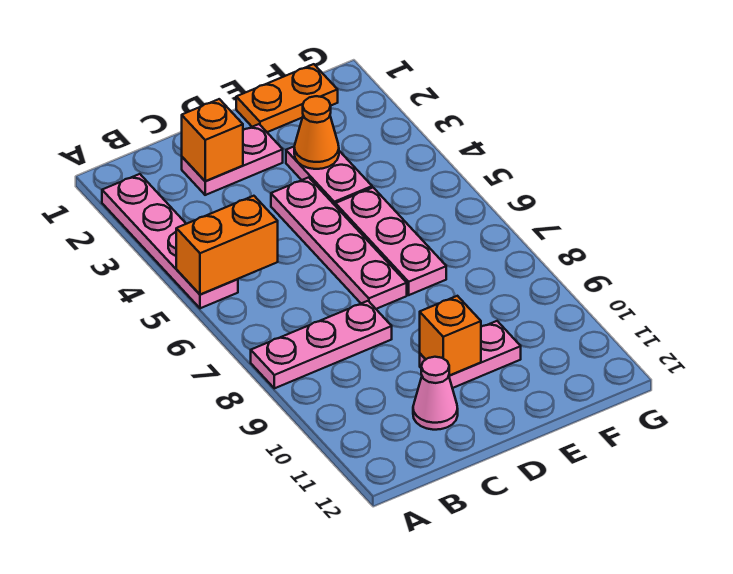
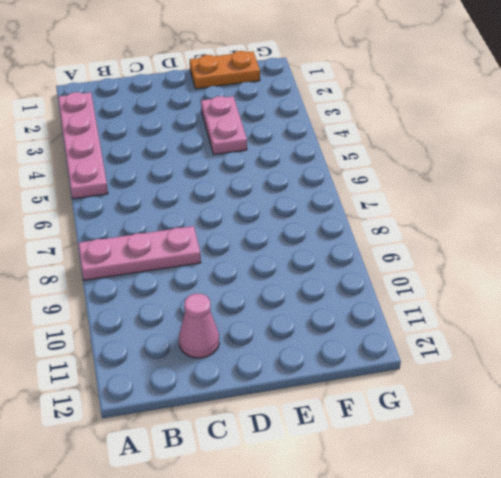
none -> pink 1x2 plate [182,124,283,195]
none -> pink 1x4 plate [271,177,407,309]
none -> pink 1x2 plate [420,321,521,388]

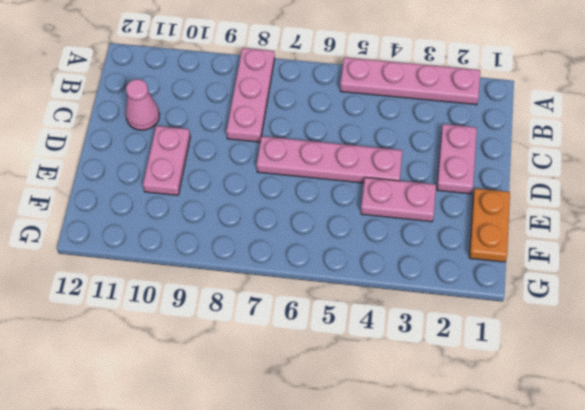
none -> pink 1x3 plate [335,188,446,295]
none -> orange 1x2 brick [176,196,278,294]
none -> orange 1x1 brick [182,99,243,181]

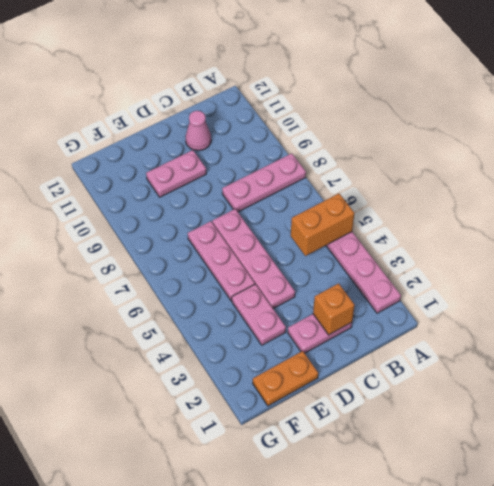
none -> orange 1x1 brick [420,296,481,376]
none -> orange 1x1 cone [294,96,339,169]

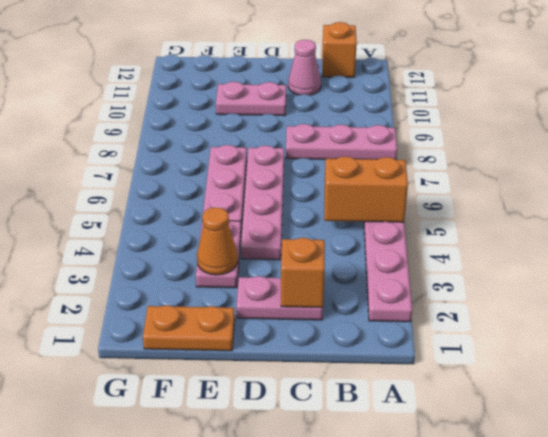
orange 1x1 brick [322,22,357,77] -> orange 1x1 brick moved to [420,296,481,376]

